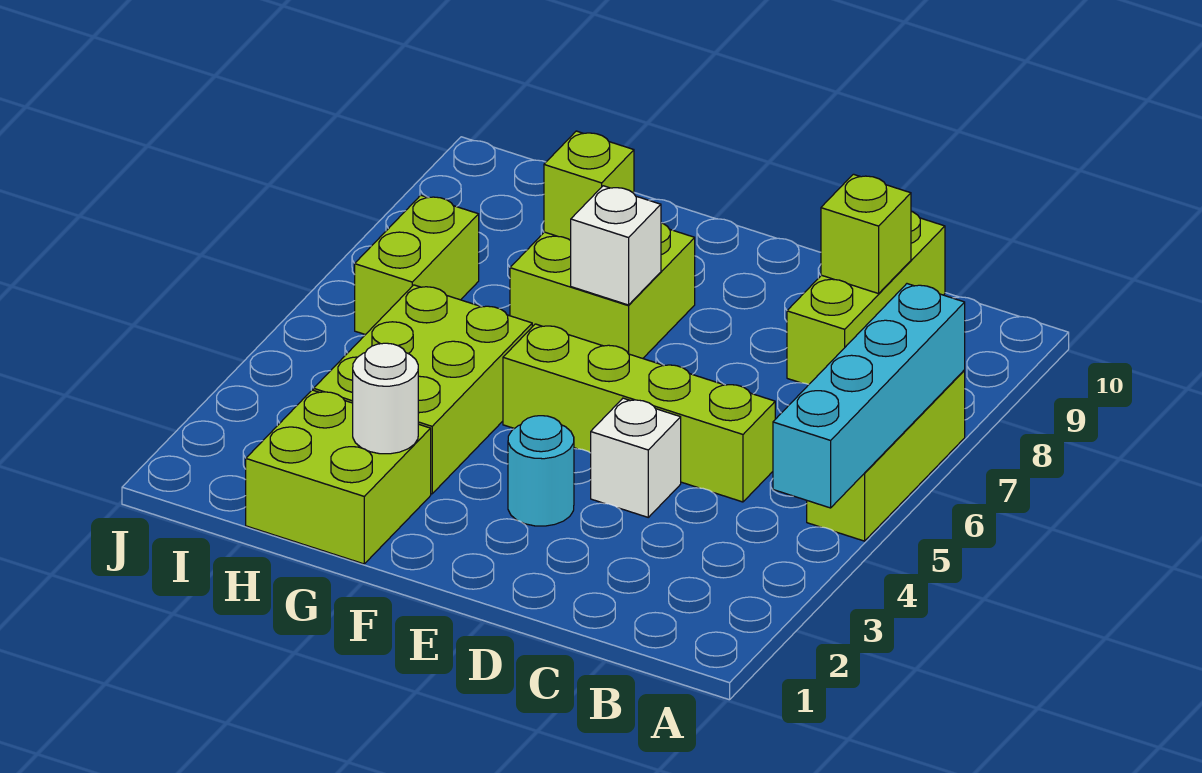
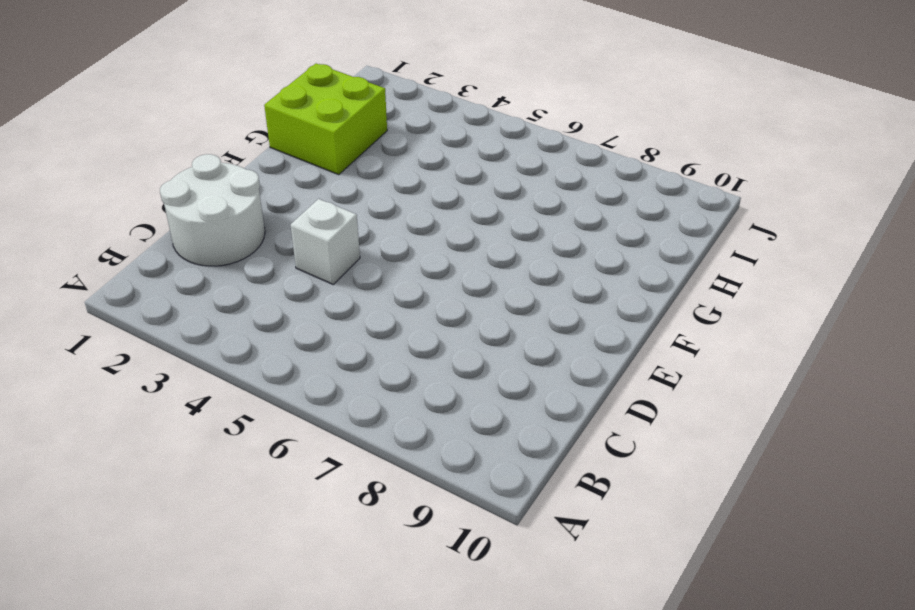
white 2x2 round brick [160,154,265,266] -> none
none -> lime 1x3 brick [807,371,965,541]
none -> lime 1x4 brick [503,324,775,502]
none -> lime 1x3 brick [787,211,945,384]

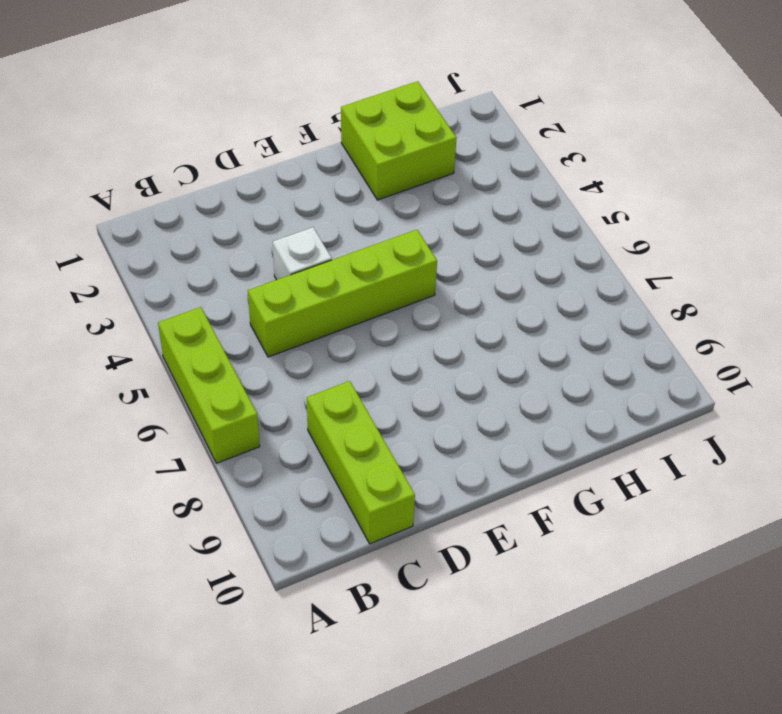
none -> cyan 1x1 round brick [508,416,574,526]
none -> lime 2x2 brick [510,223,695,358]
none -> lime 2x3 brick [314,285,532,494]

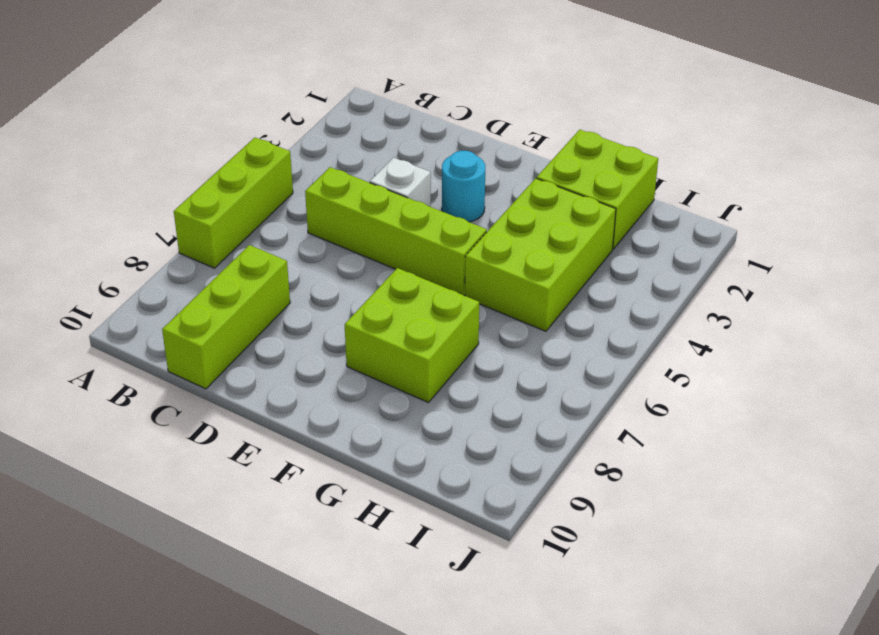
none -> lime 1x2 brick [355,195,479,335]
none -> cyan 1x4 brick [773,284,965,508]
none -> lime 1x1 brick [821,174,911,294]

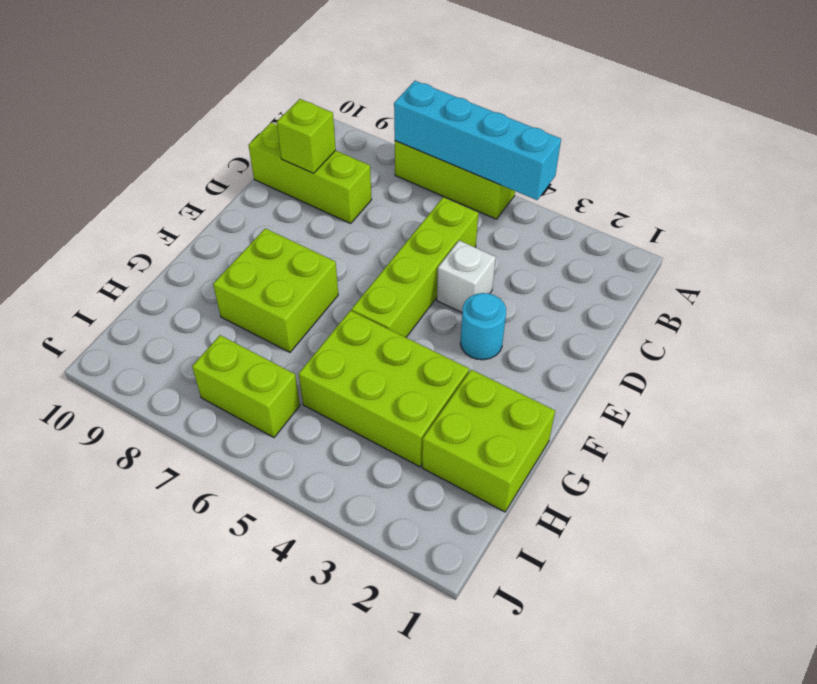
none -> white 1x1 brick [571,186,661,305]
none -> white 1x1 round brick [353,343,418,454]
none -> lime 1x1 brick [544,131,634,240]

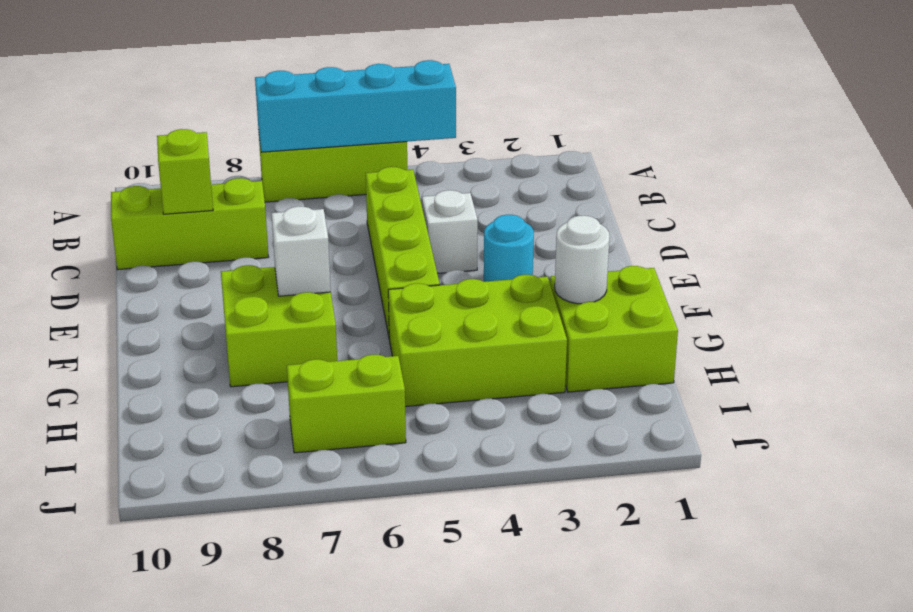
none -> lime 1x1 brick [544,131,634,240]

